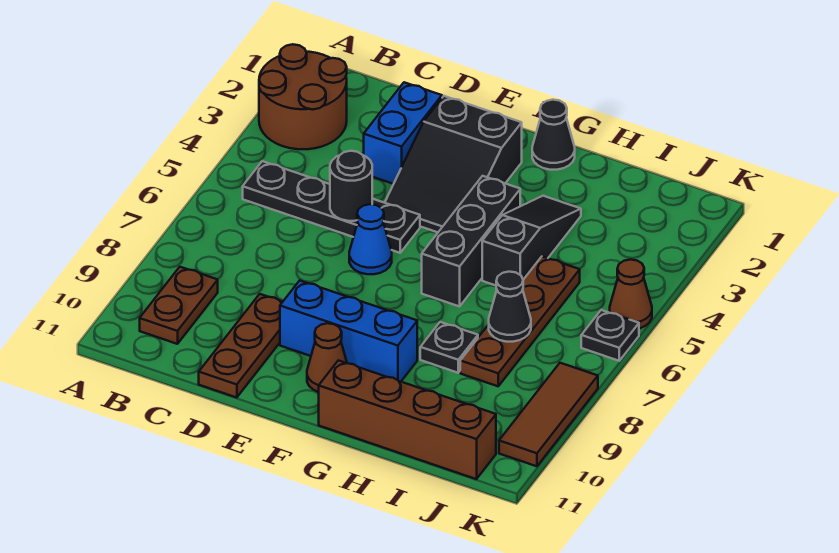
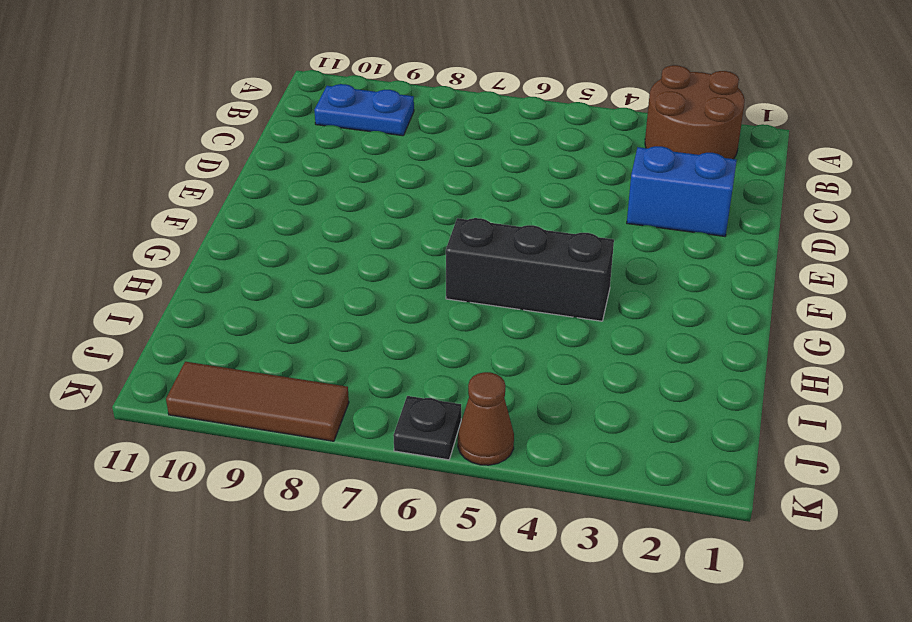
blue 1x2 plate [314,84,414,136] -> brown 1x2 plate [140,267,218,344]
none -> black 1x4 plate [243,161,420,253]
none -> brown 1x3 plate [199,294,282,398]
none -> black 2x3 slope [385,96,522,232]

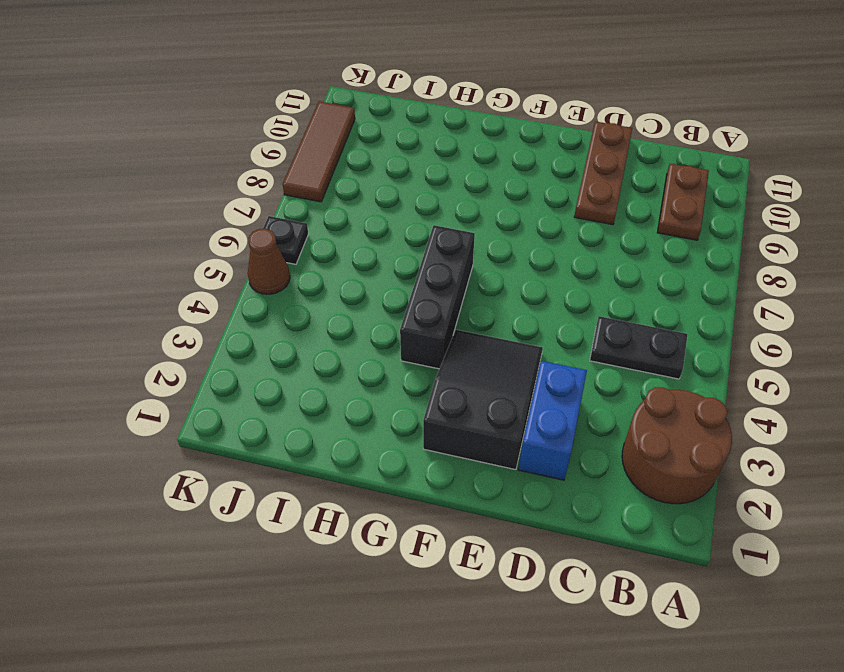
black 1x2 plate [590,316,688,379] -> black 1x4 plate [243,161,420,253]
none -> blue 1x1 cone [349,204,392,274]
none -> blue 1x3 brick [280,281,417,382]
none -> brown 1x1 cone [307,323,347,392]

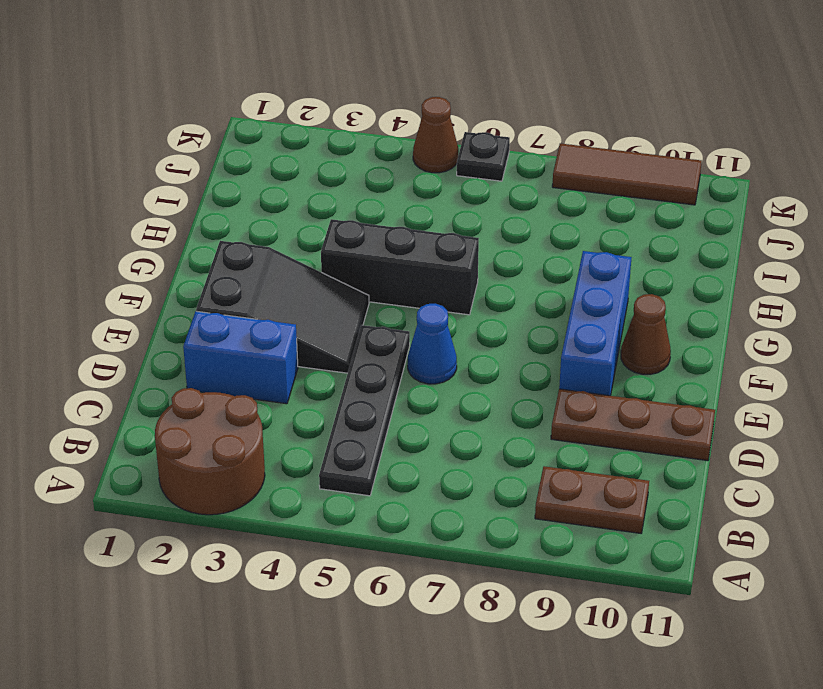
none -> black 1x1 cone [532,100,575,170]
none -> brown 1x4 brick [319,360,496,479]
none -> black 1x3 slope [482,196,581,285]

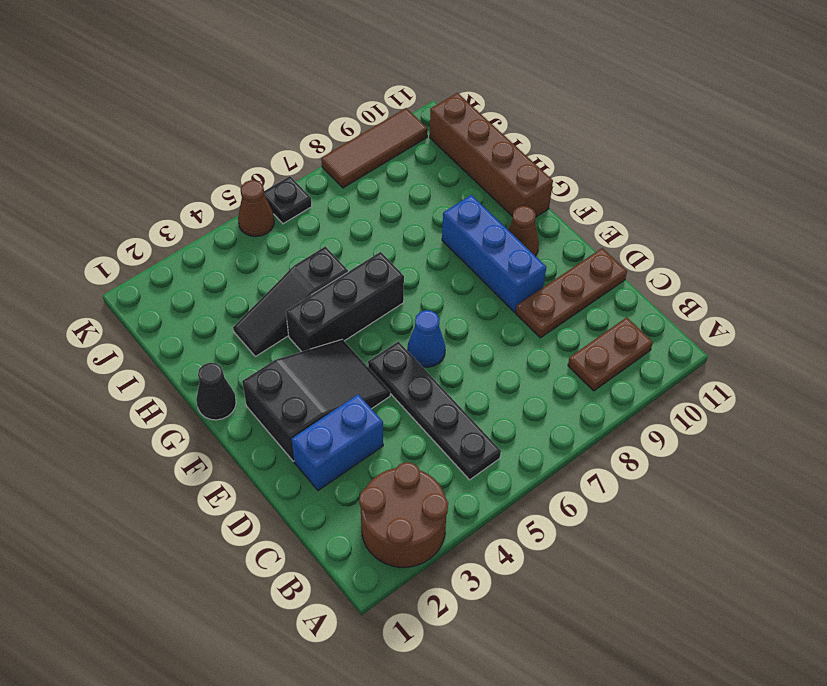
none -> black 1x1 plate [420,322,478,373]
none -> brown 1x4 plate [460,257,580,386]
none -> black 1x1 round brick [330,151,372,221]

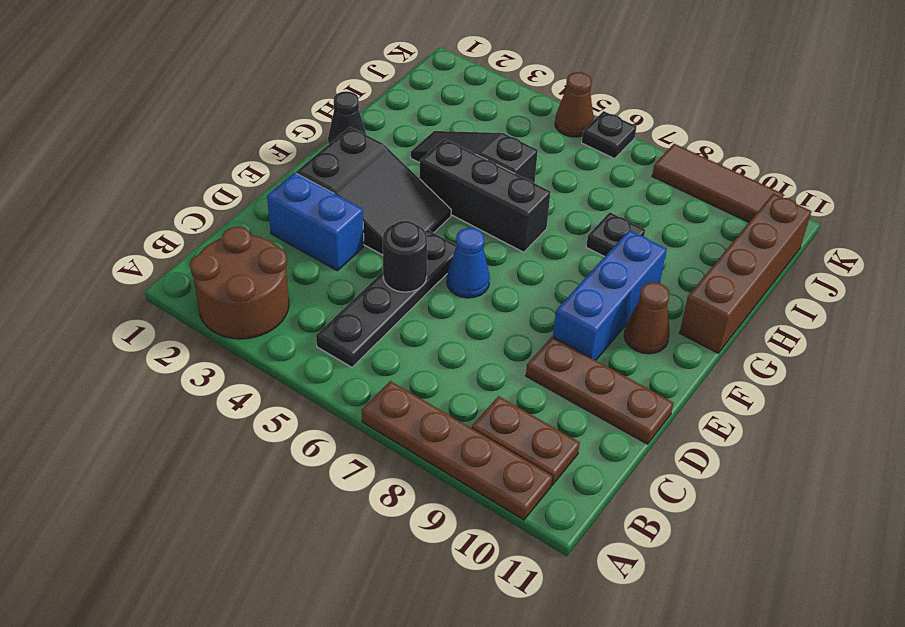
brown 1x4 plate [362,381,552,520] -> brown 1x4 plate moved to [460,257,580,386]
none -> black 1x1 cone [489,272,531,342]

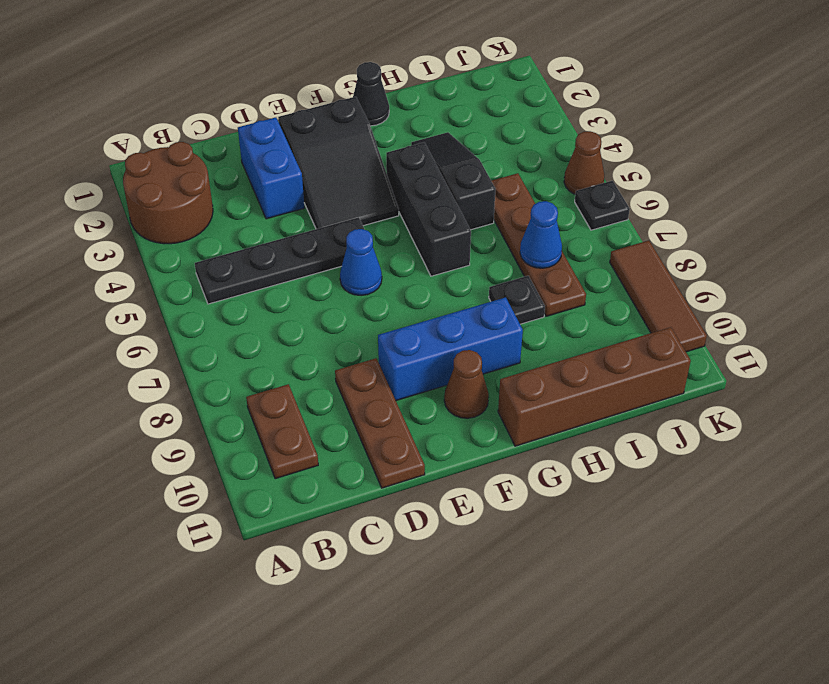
blue 1x1 cone [520,201,562,268] -> black 1x1 cone [489,272,531,342]
none -> black 1x1 round brick [330,151,372,221]

